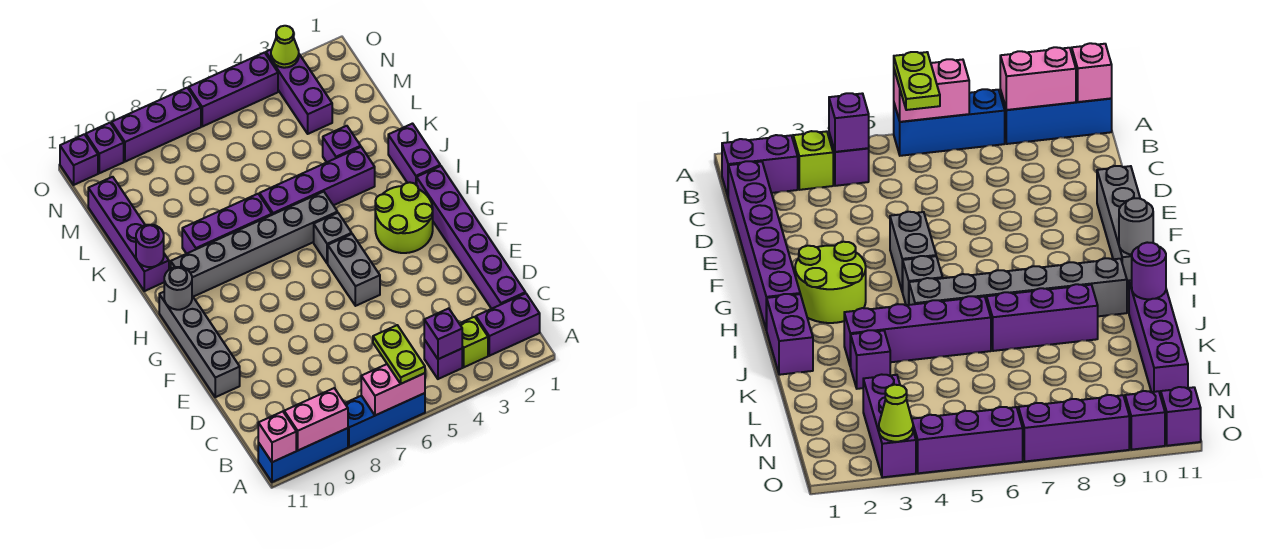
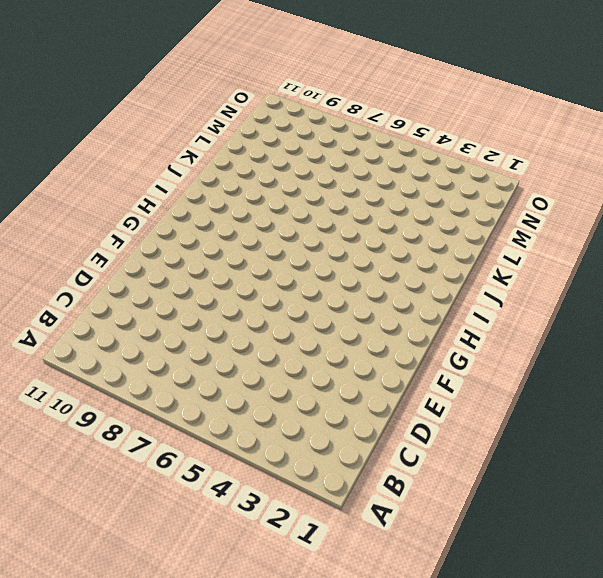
none -> blue 1x3 brick [345,393,425,447]
none -> blue 1x3 brick [258,428,348,482]
none -> purple 1x2 brick [476,293,540,356]

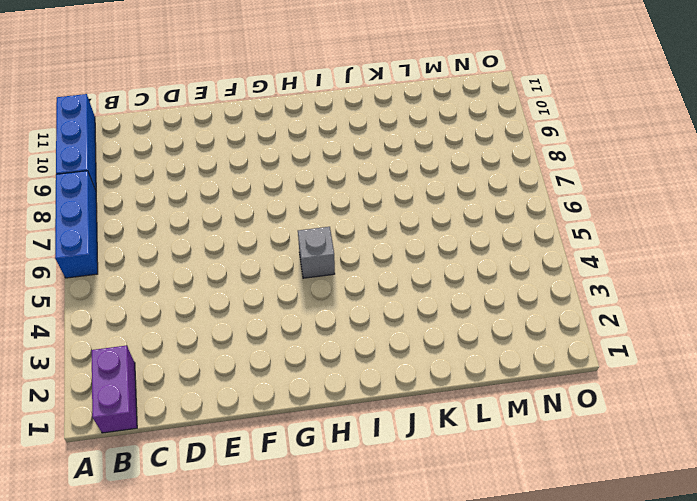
none -> lime 1x1 brick [459,317,488,367]
none -> purple 1x1 brick [424,340,462,379]
none -> purple 1x6 brick [417,166,525,309]

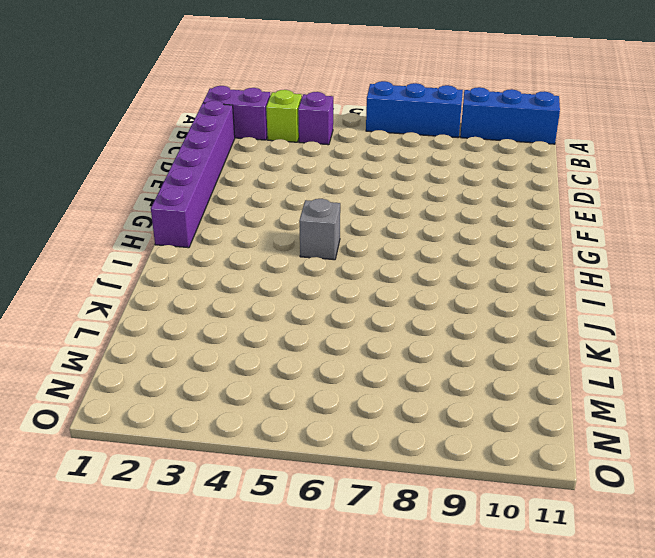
none -> grey 1x4 brick [159,292,240,397]
none -> grey 1x2 brick [328,234,380,306]
none -> lime 2x2 round brick [375,182,433,253]

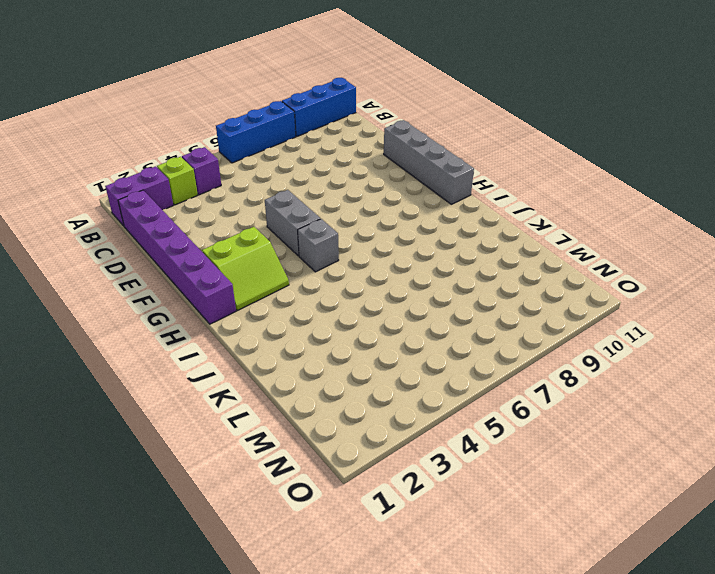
lime 2x2 slope [202,227,289,311] -> lime 2x2 round brick [375,182,433,253]
none -> purple 1x2 brick [388,124,440,185]
none -> grey 1x6 brick [171,192,337,297]
none -> purple 1x4 brick [260,147,375,215]

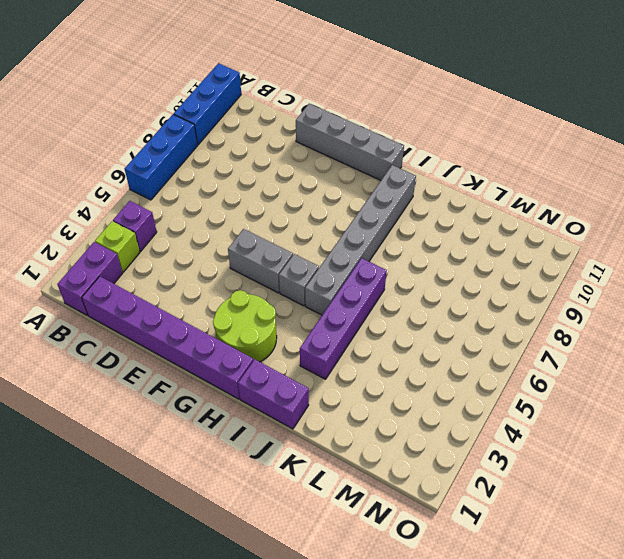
none -> purple 1x3 brick [182,194,272,254]
none -> purple 1x4 brick [88,177,169,291]
none -> purple 1x1 brick [323,126,361,162]

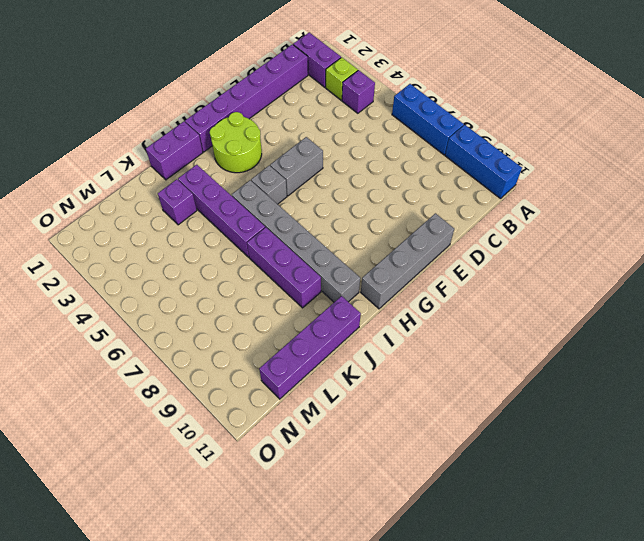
none -> purple 1x3 brick [266,49,332,134]
none -> purple 1x3 brick [189,53,278,126]
none -> purple 1x3 brick [111,88,201,162]

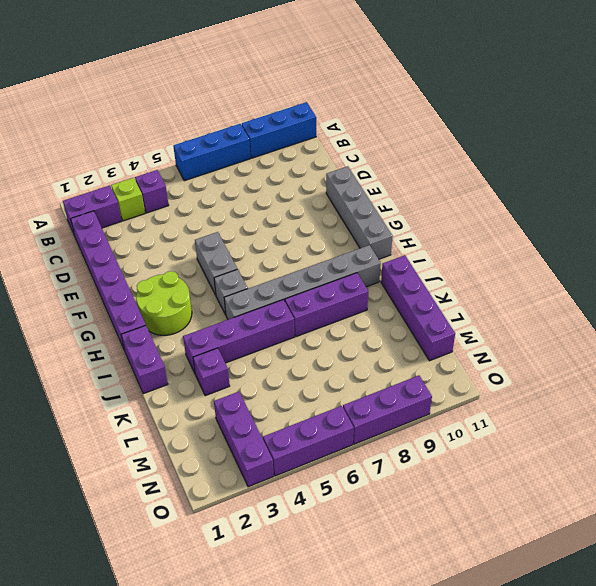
none -> purple 1x1 brick [86,123,124,173]
none -> purple 1x1 brick [60,134,98,185]
none -> pink 1x2 brick [361,364,425,415]

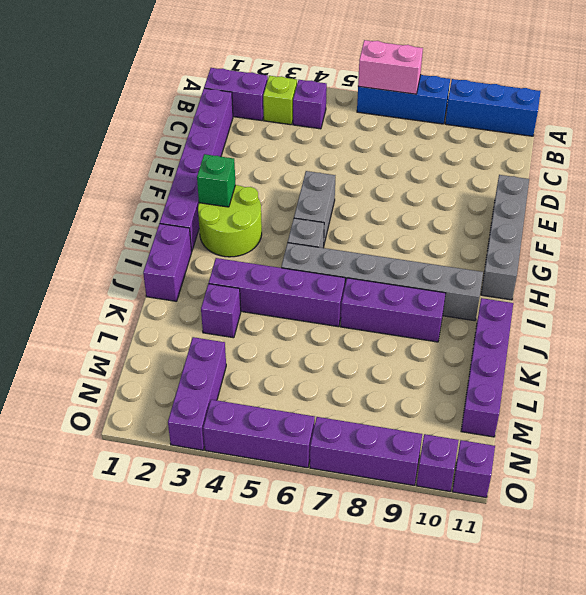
green 1x1 brick [197,154,235,207] -> none
none -> pink 1x2 brick [284,388,348,450]
none -> pink 1x1 brick [258,412,296,462]
none -> purple 1x1 brick [424,308,462,359]

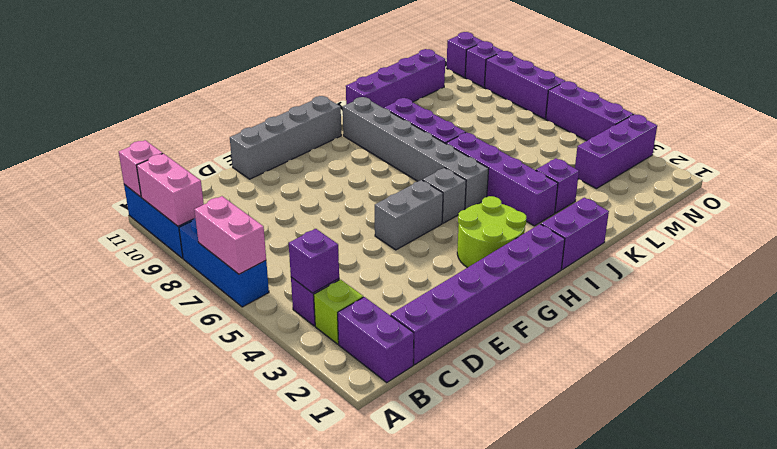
none -> grey 1x1 round brick [164,267,192,310]
none -> purple 1x1 round brick [136,225,164,267]
none -> lime 1x1 cone [271,26,299,68]

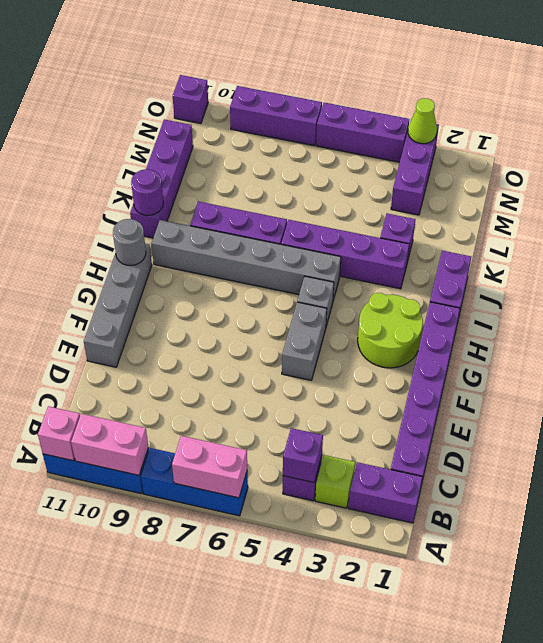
none -> purple 1x1 brick [86,123,124,173]
none -> lime 1x2 plate [373,325,425,384]

